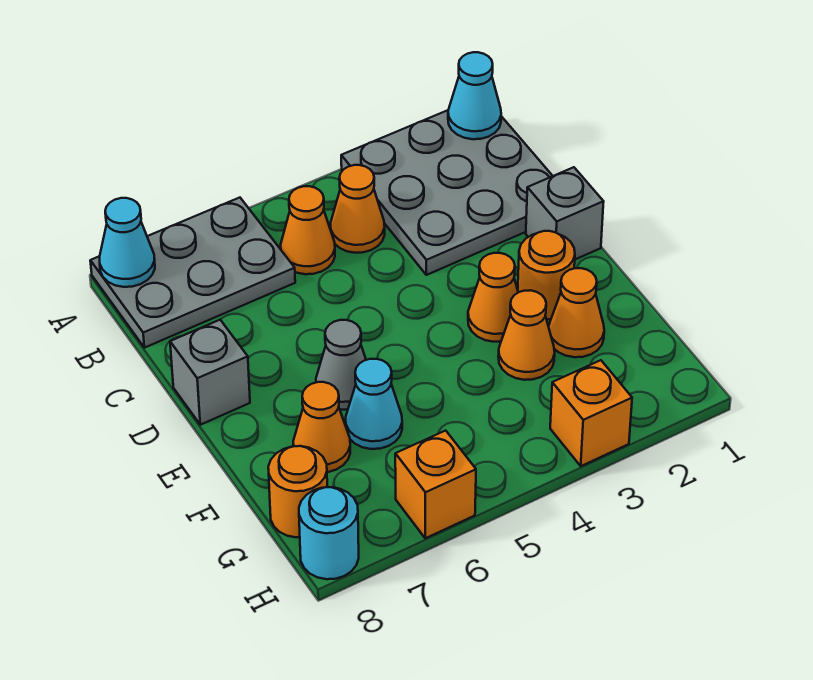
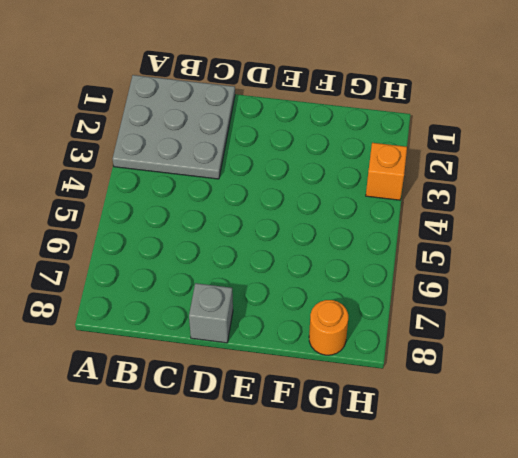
none -> grey 2x3 plate [90,198,295,348]
none -> orange 1x1 cone [330,165,385,253]
none -> orange 1x1 cone [281,186,335,274]

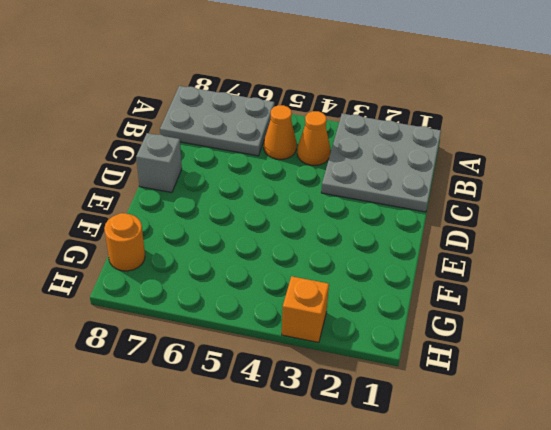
none -> grey 1x1 brick [526,167,604,259]
none -> orange 1x1 round brick [518,231,575,319]
none -> orange 1x1 cone [468,253,518,342]

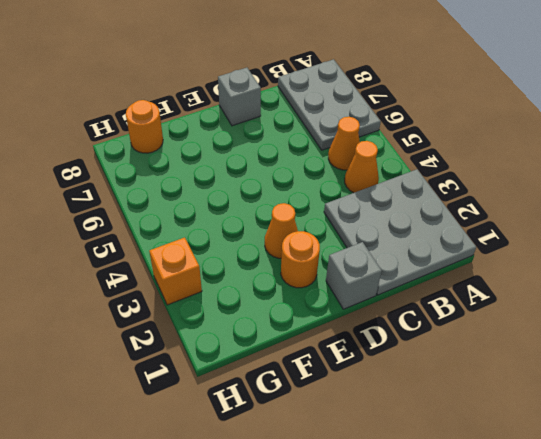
none -> grey 1x1 cone [316,320,366,410]
none -> orange 1x1 cone [549,268,604,357]
none -> orange 1x1 cone [498,290,555,380]

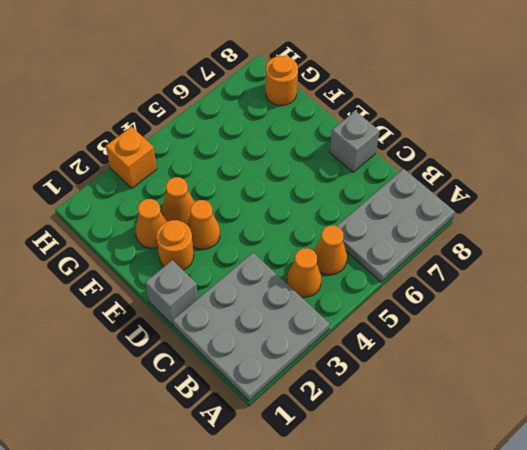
none -> grey 1x1 cone [316,320,366,410]
none -> cyan 1x1 cone [346,359,402,449]
none -> orange 1x1 cone [293,382,350,472]

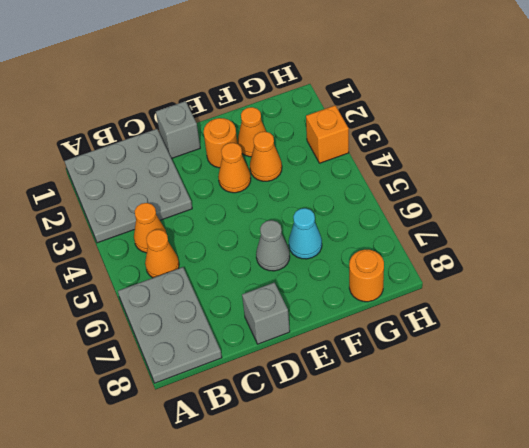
none -> orange 1x1 cone [293,382,350,472]
none -> orange 1x1 brick [395,431,476,538]
none -> cyan 1x1 round brick [299,487,359,579]

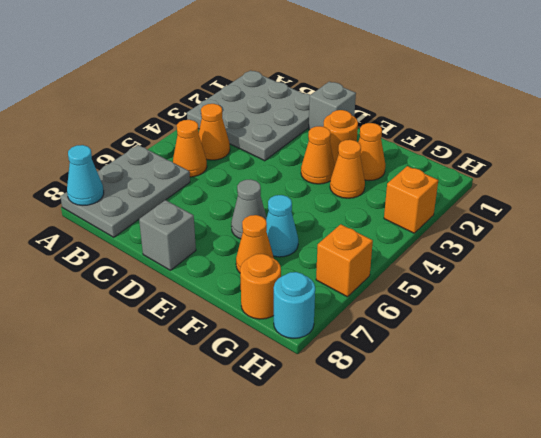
none -> cyan 1x1 cone [448,52,501,139]

